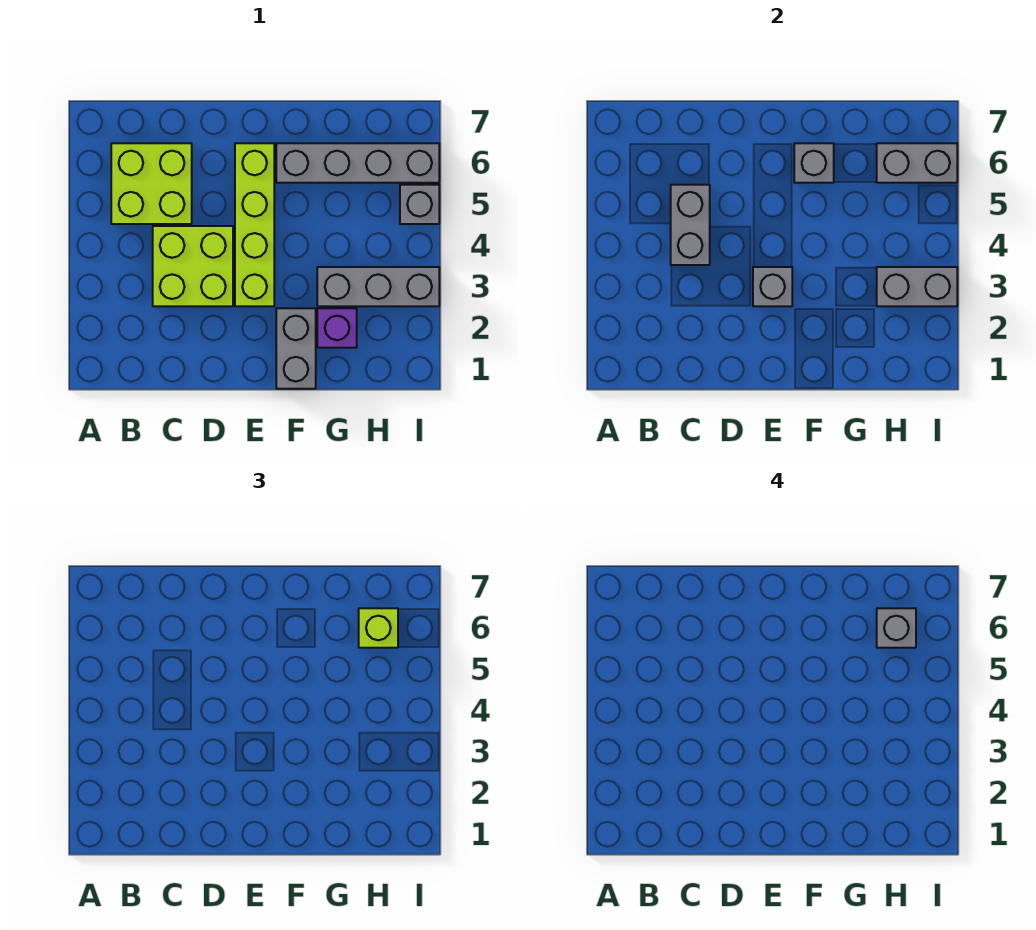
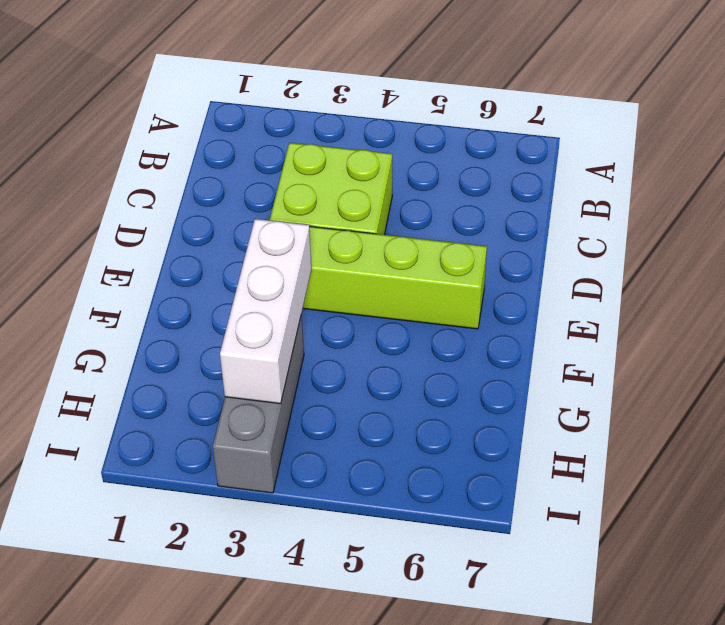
white 1x3 brick [220,219,311,404] -> grey 1x2 brick [877,267,957,306]
none -> lime 2x2 brick [111,143,192,224]
none -> grey 1x2 brick [276,308,316,389]
none -> grey 1x4 brick [276,143,439,183]

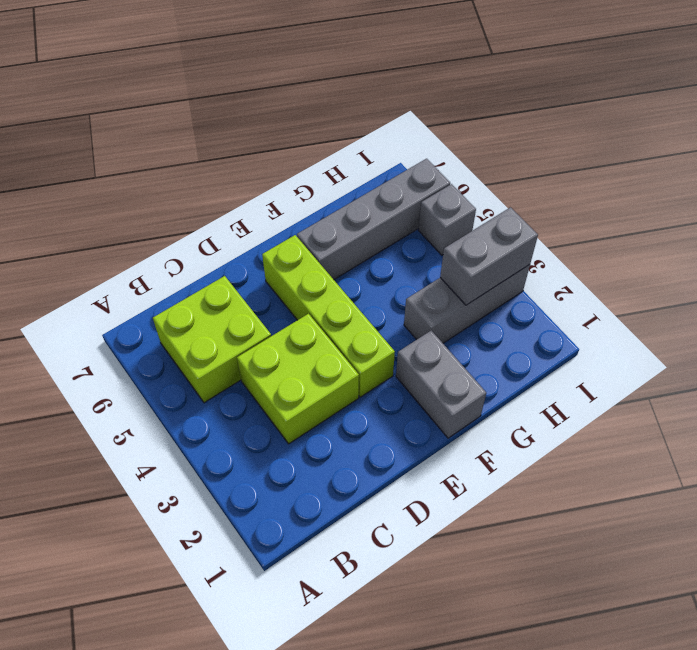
none -> purple 1x1 brick [317,308,357,348]
none -> grey 1x2 brick [671,185,710,265]
none -> grey 1x1 brick [753,267,792,306]

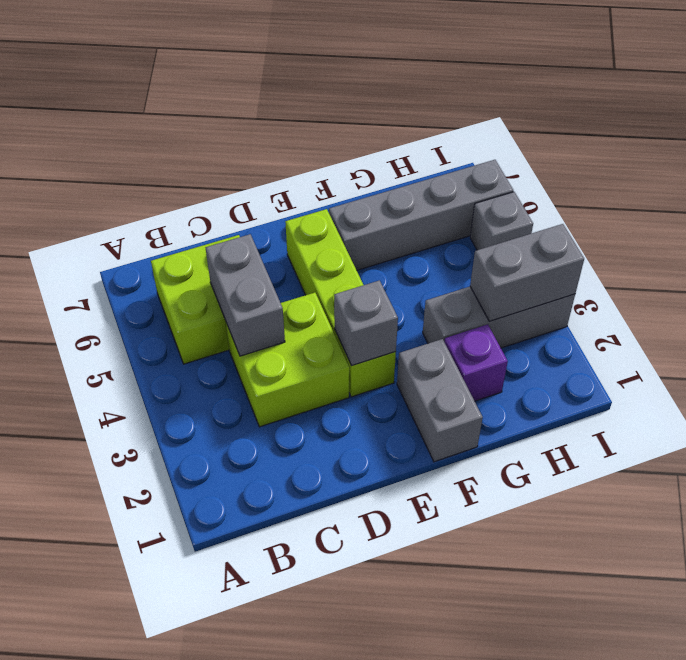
none -> grey 1x1 brick [794,143,834,183]
none -> grey 1x2 brick [877,143,957,183]
none -> lime 1x1 brick [359,608,398,648]

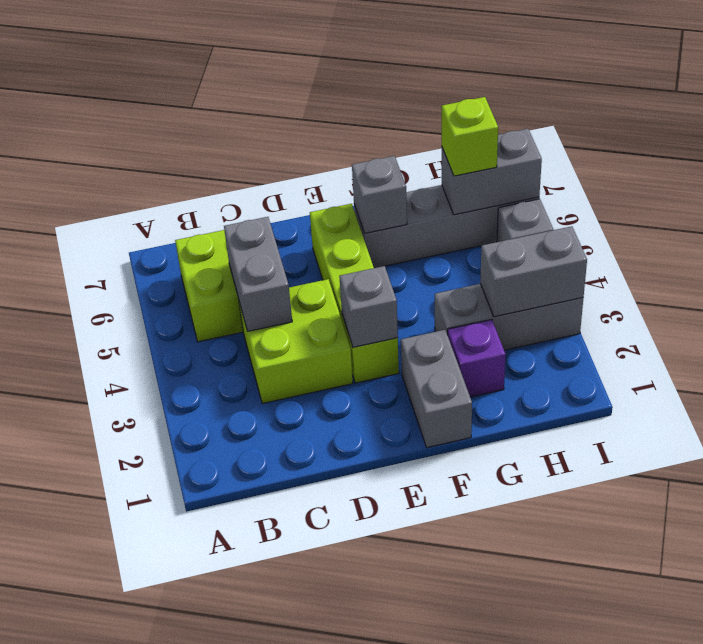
none -> grey 1x1 brick [877,608,916,648]

